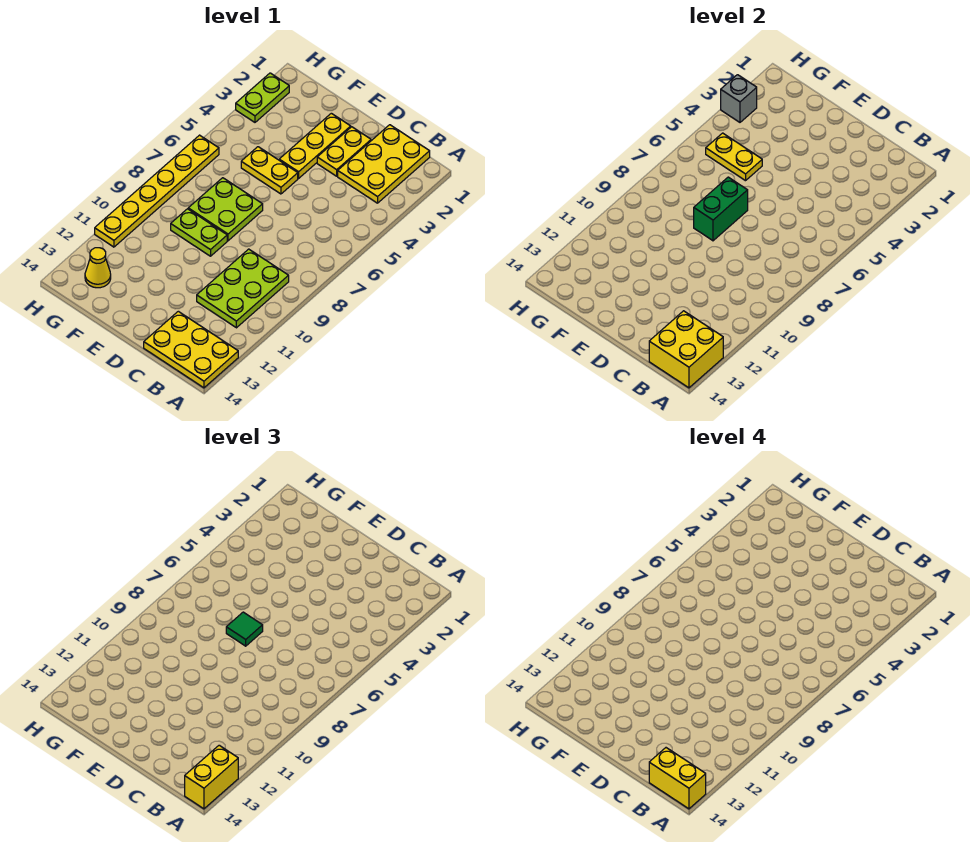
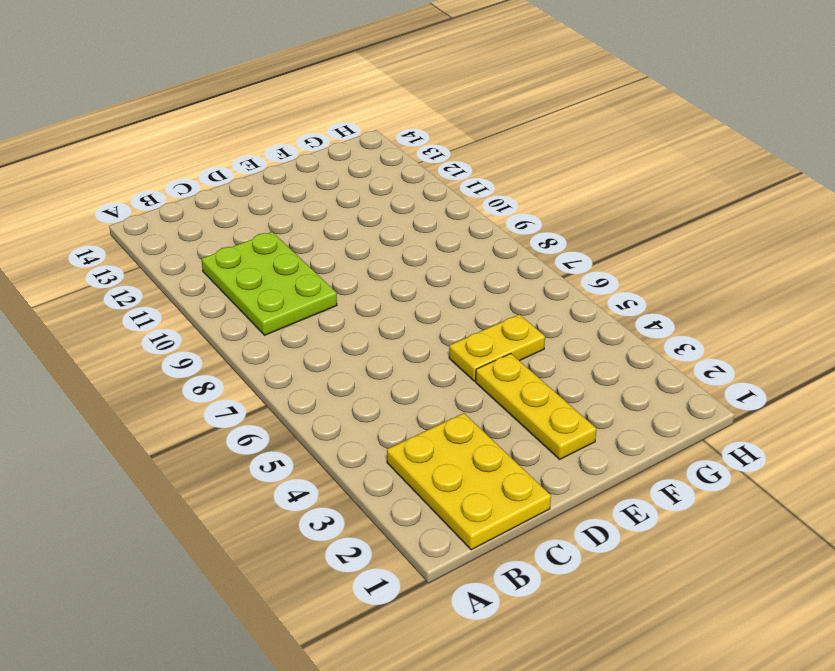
none -> yellow 2x3 plate [144,311,238,388]
none -> yellow 1x2 plate [317,127,371,176]
none -> lime 2x2 plate [188,178,263,241]

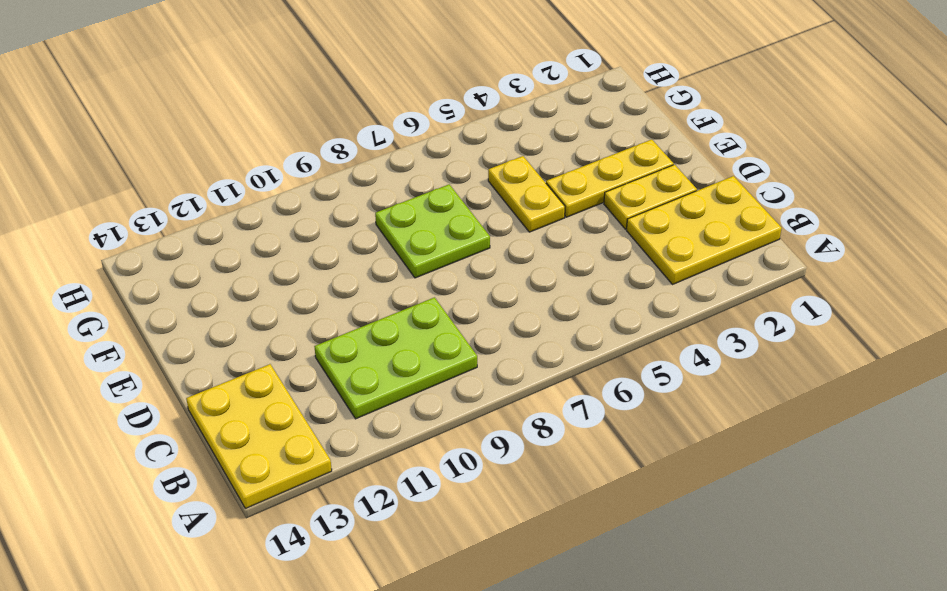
none -> lime 1x2 plate [171,209,227,256]
none -> yellow 1x1 cone [85,248,111,288]
none -> lime 1x2 plate [236,73,289,122]

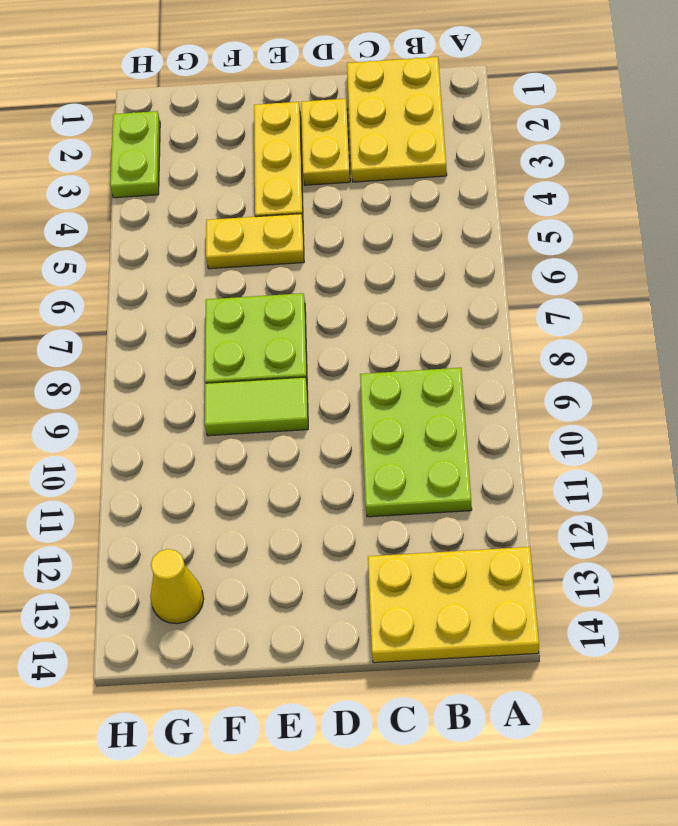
lime 1x2 tile [205,377,308,436] -> lime 1x2 plate [171,209,227,256]
none -> yellow 1x6 plate [95,135,219,247]
none -> yellow 2x2 brick [649,311,723,388]
none -> green 1x2 brick [694,177,748,241]

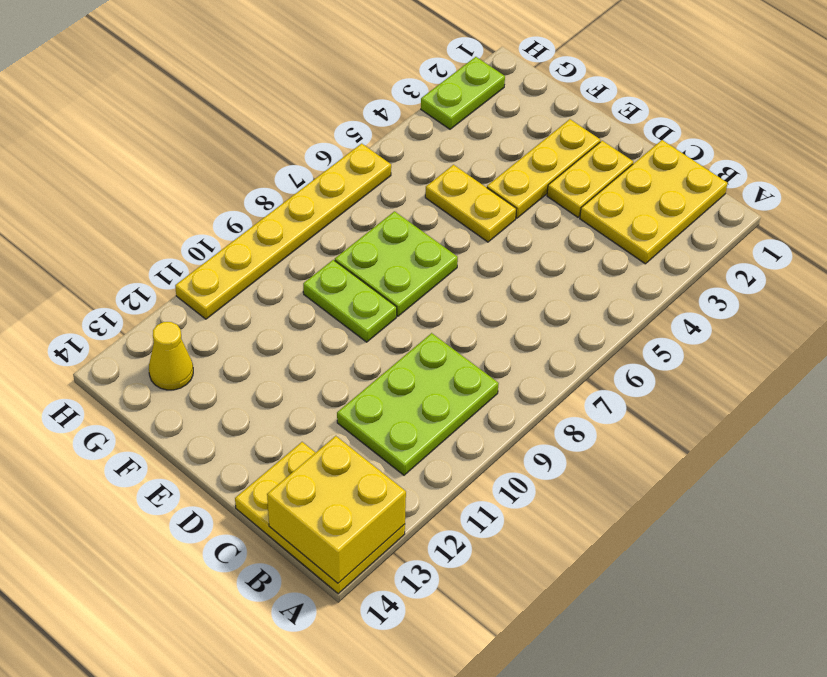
none -> green 1x2 brick [694,177,748,241]
none -> yellow 1x2 plate [706,133,762,181]
none -> grey 1x1 brick [721,75,757,122]

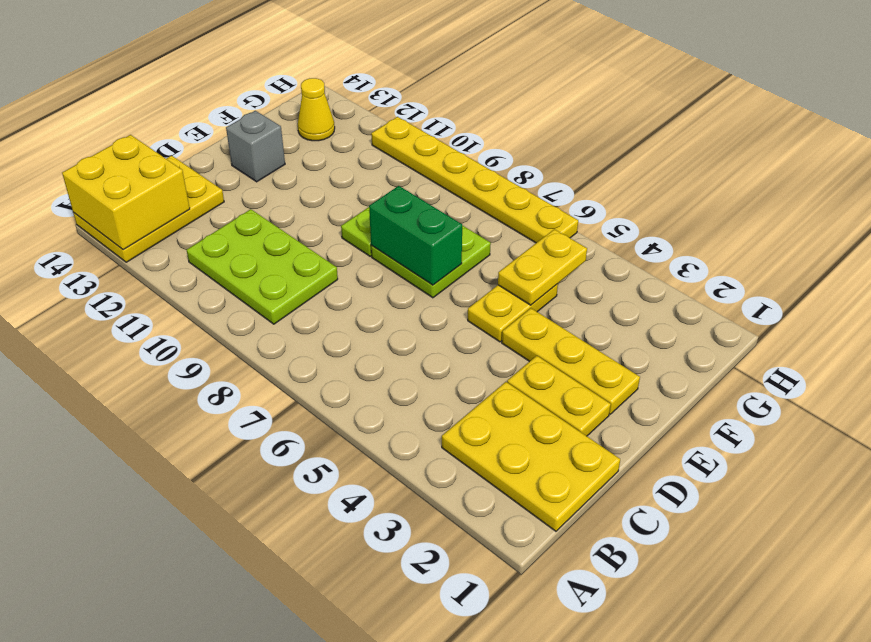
grey 1x1 brick [226,111,285,182] -> grey 1x1 brick moved to [721,75,757,122]
none -> lime 1x2 plate [236,73,289,122]
none -> yellow 1x2 brick [185,745,238,809]
none -> green 1x1 tile [226,612,263,646]

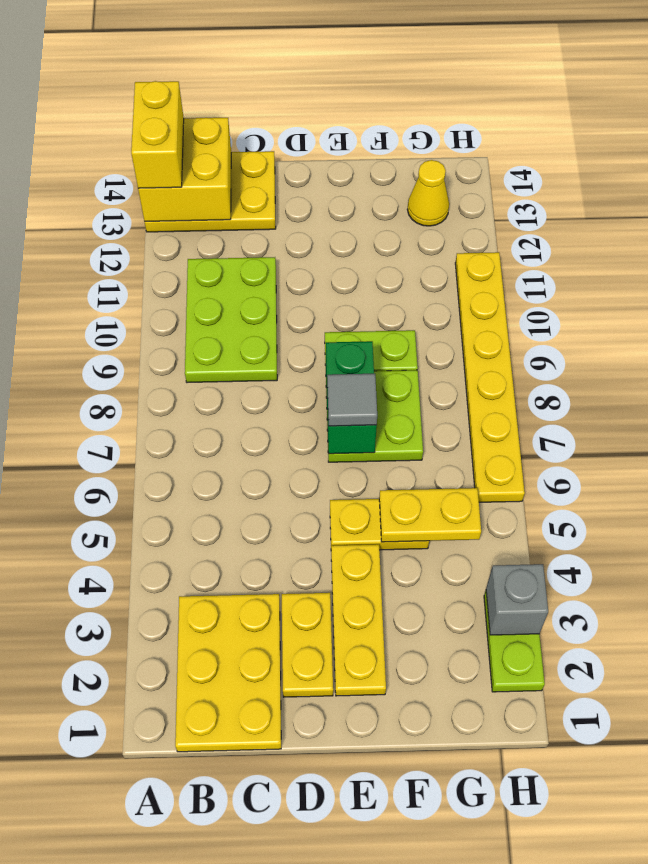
grey 1x1 tile [327,374,377,426] -> green 1x1 tile [226,612,263,646]
none -> yellow 1x2 brick [649,748,706,809]

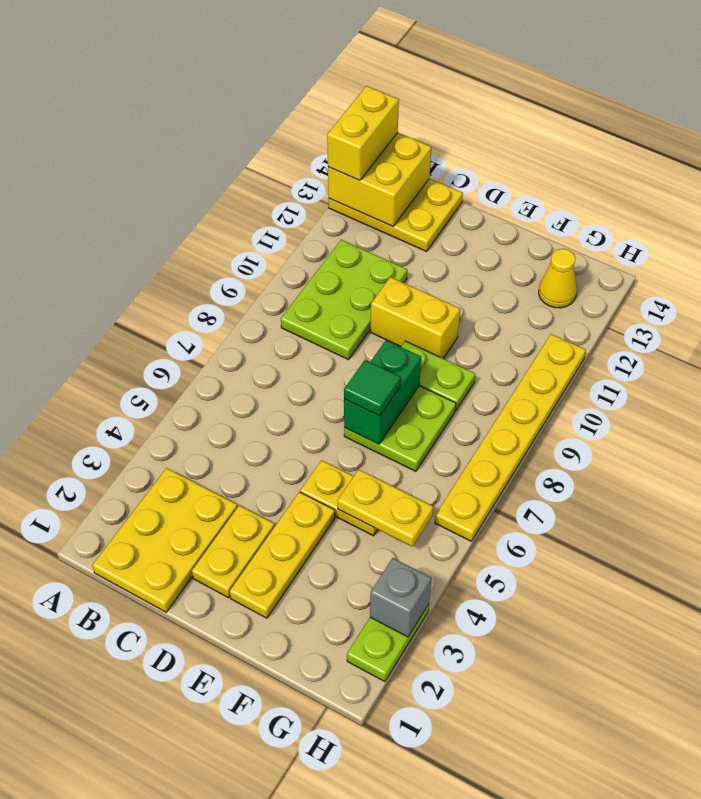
yellow 1x2 brick [371,277,460,358] -> yellow 1x2 brick moved to [649,748,706,809]

